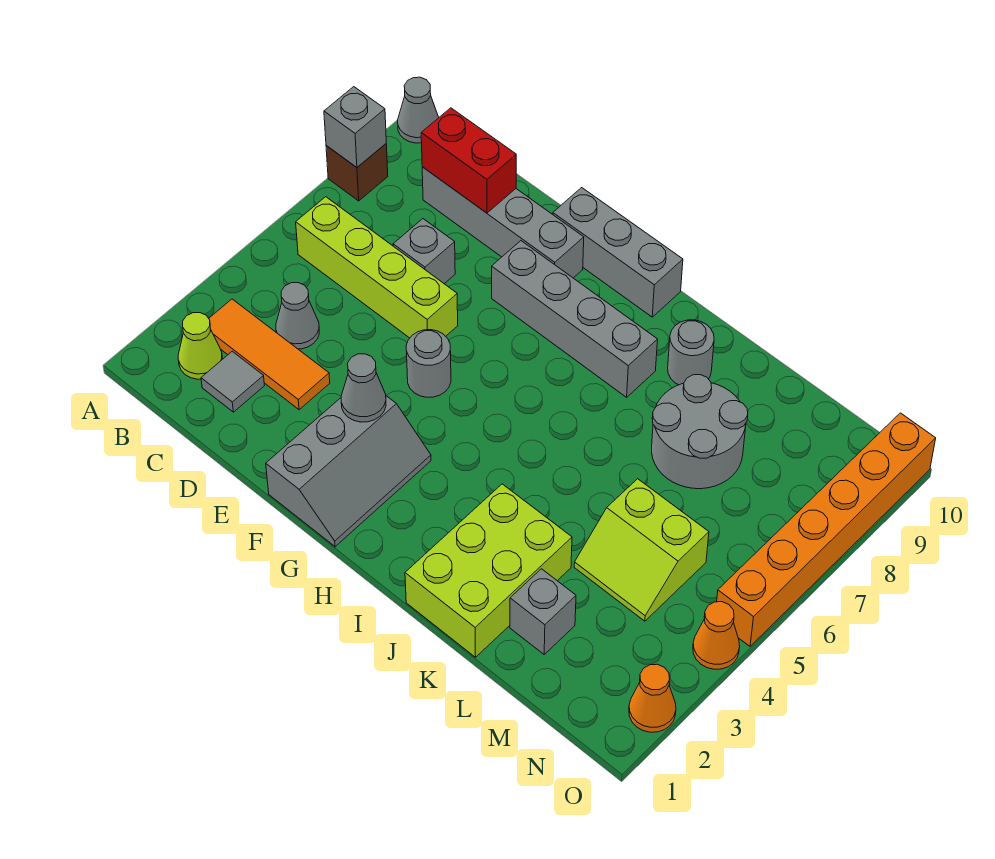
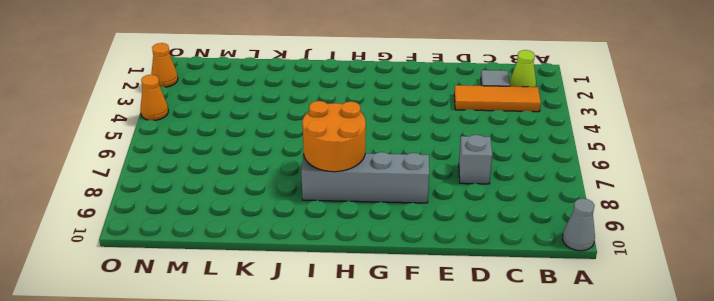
orange 2x2 round brick [302,101,366,172] -> none
none -> brown 1x1 brick [326,144,388,201]
none -> lime 1x4 brick [296,197,458,338]
none -> grey 1x1 cone [276,283,319,349]

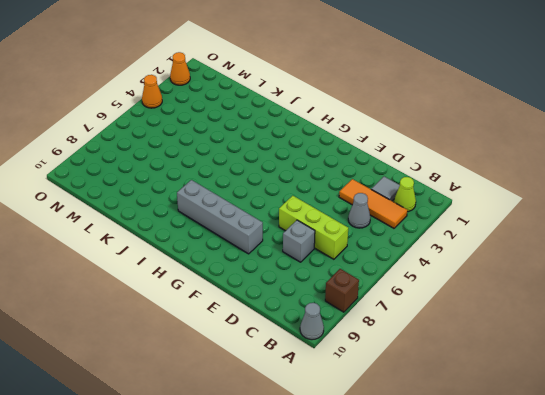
lime 1x3 brick [279,196,348,259] -> lime 1x4 brick [296,197,458,338]
none -> grey 1x4 brick [422,167,584,278]
none -> grey 2x3 slope [266,396,431,547]
none -> grey 1x1 round brick [406,330,451,397]

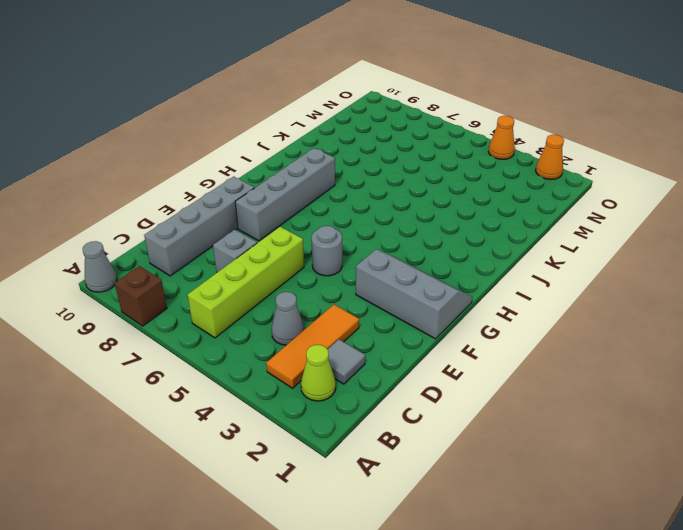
none -> grey 1x3 brick [553,188,683,317]
none -> lime 2x3 brick [405,484,572,657]
none -> grey 1x1 round brick [668,320,714,385]

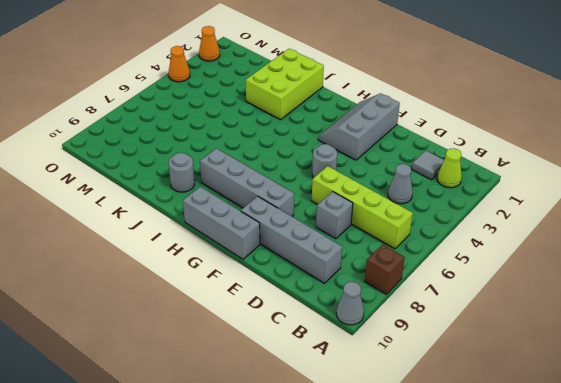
none -> orange 1x3 tile [209,299,330,410]
none -> grey 2x2 round brick [652,375,748,489]
none -> grey 1x1 brick [510,569,576,654]

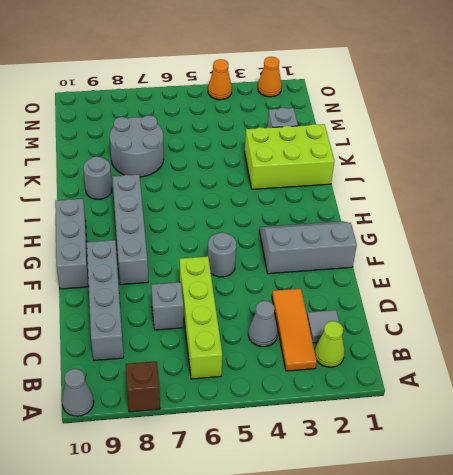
none -> lime 2x2 slope [574,479,709,621]
none -> orange 1x6 brick [717,413,936,646]
none -> grey 1x1 brick [324,87,386,167]

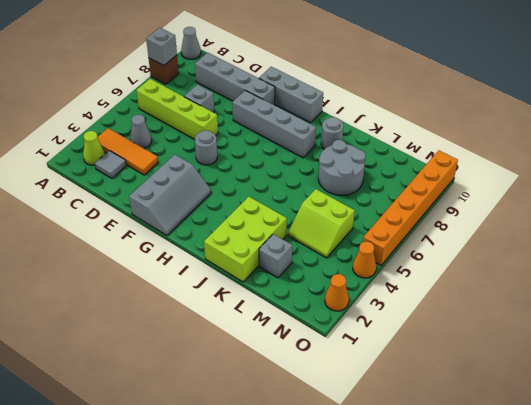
none -> red 1x2 brick [421,108,516,213]
none -> grey 1x1 cone [341,354,386,422]

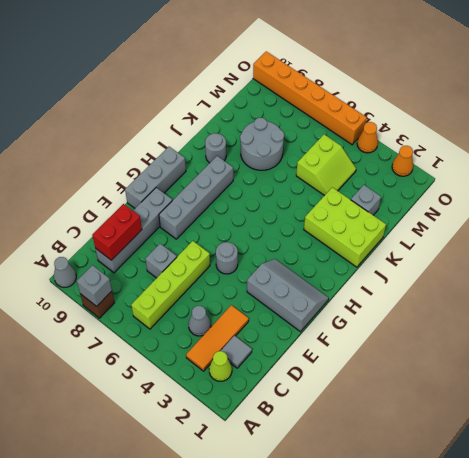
none -> grey 1x1 cone [341,354,386,422]

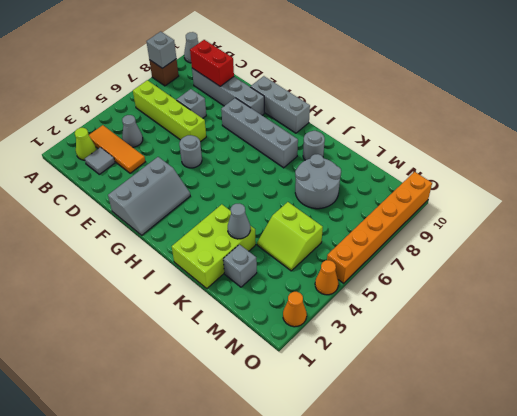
grey 1x1 cone [228,204,250,239] -> grey 1x1 cone moved to [341,354,386,422]

